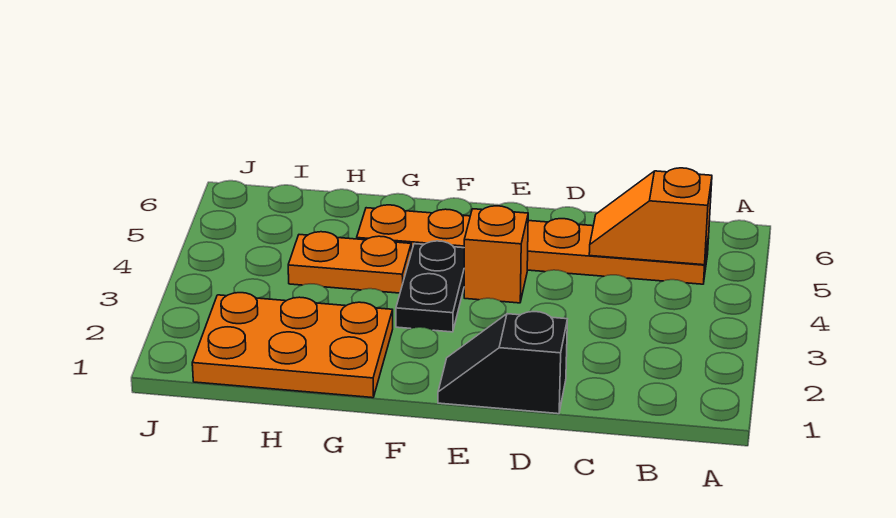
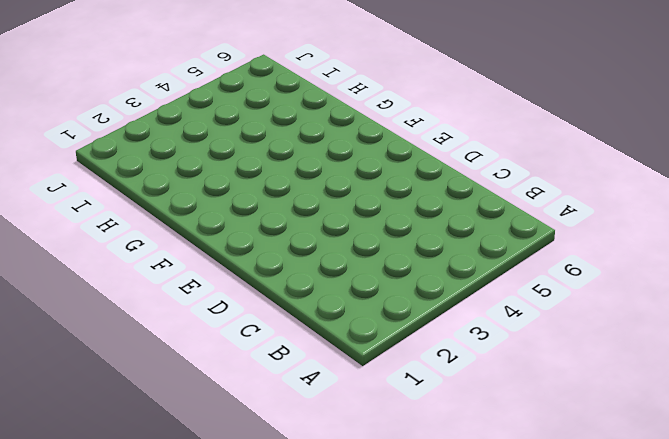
none -> orange 1x6 plate [357,205,709,284]
none -> black 1x2 slope [438,312,567,414]

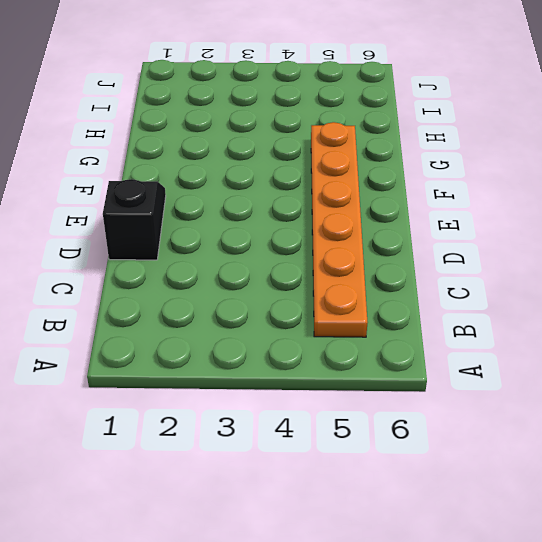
none -> orange 1x1 brick [464,206,528,303]
none -> black 1x2 plate [396,241,464,332]

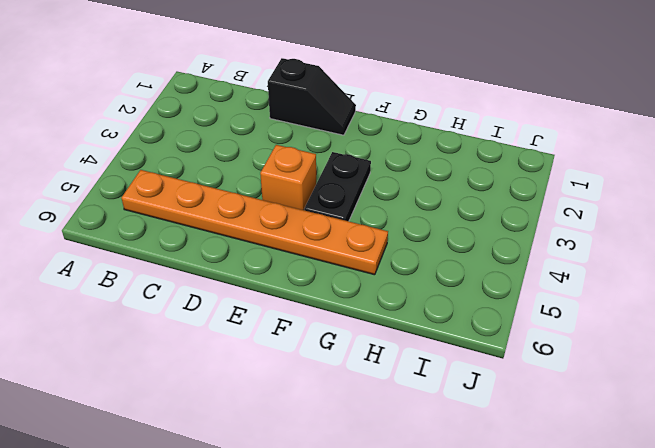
none -> orange 2x3 plate [192,293,393,398]
none -> orange 1x2 plate [288,232,411,293]

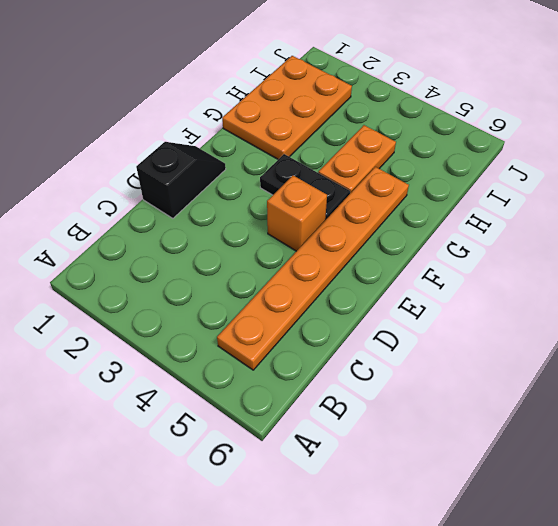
none -> orange 1x2 slope [589,168,712,265]

